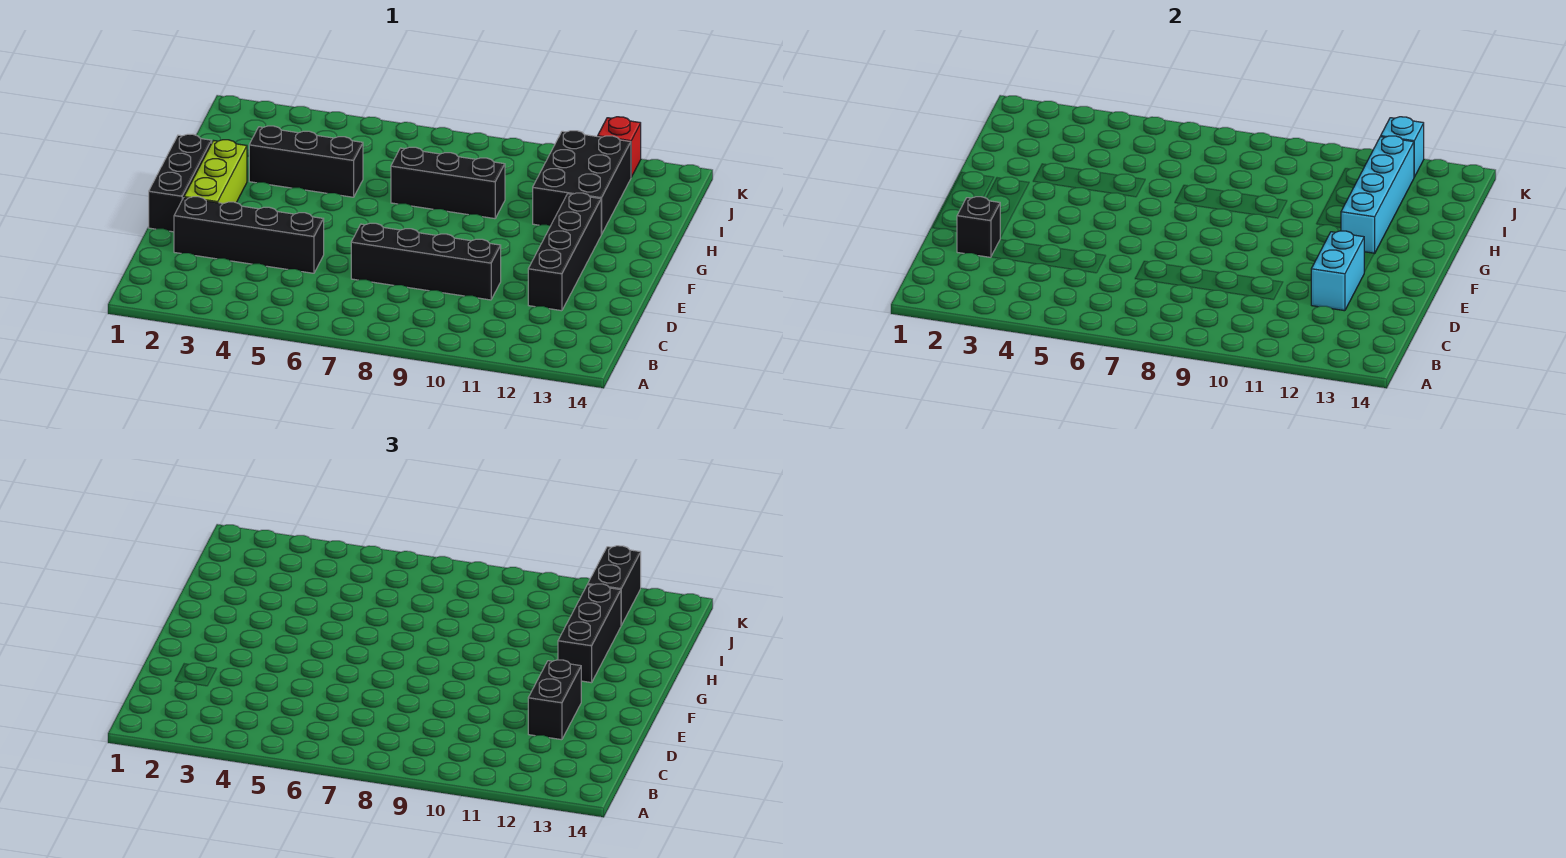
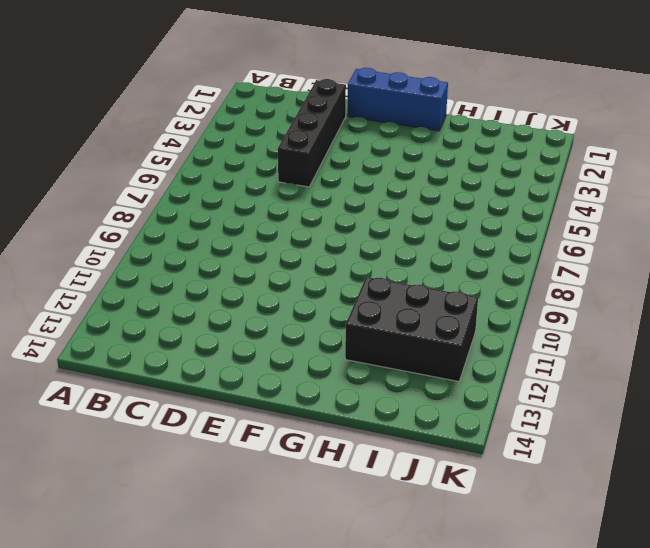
blue 1x3 brick [347,68,448,131] -> black 1x3 brick [149,134,212,232]
none -> black 1x4 brick [351,223,501,300]
none -> black 1x4 brick [528,193,601,311]
none -> lime 1x3 brick [184,140,247,203]

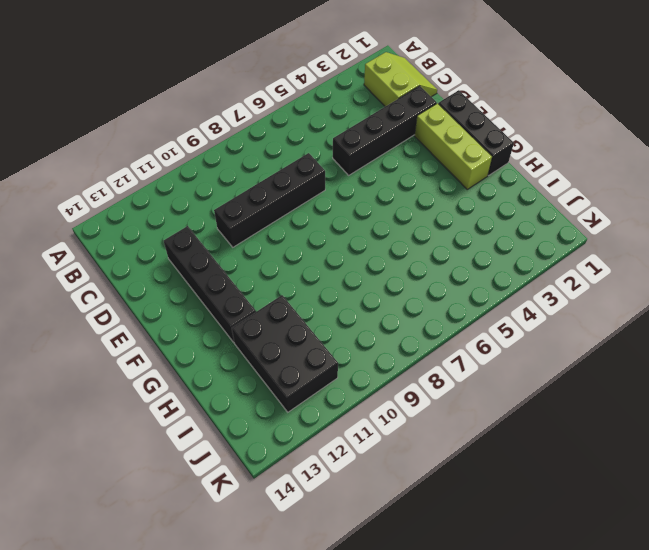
lime 2x2 slope [364,52,437,107] -> none
none -> black 1x3 brick [249,126,363,197]
none -> black 1x3 brick [391,147,505,219]
none -> red 1x1 brick [598,117,641,177]

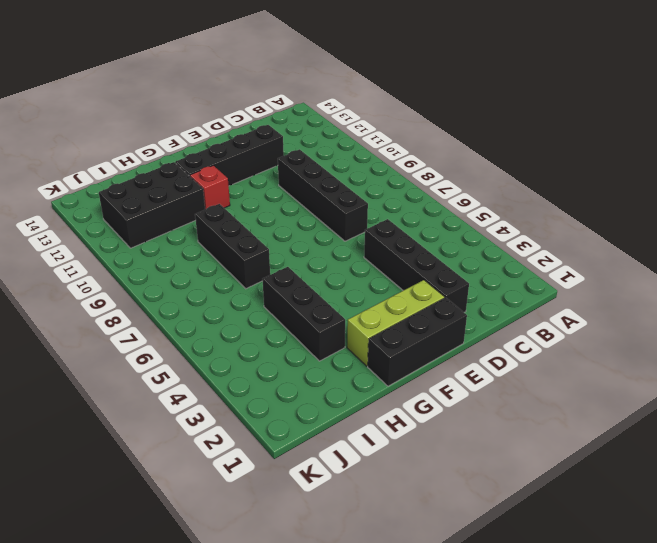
red 1x1 brick [190,165,230,210] -> red 1x1 brick moved to [598,117,641,177]
none -> black 1x1 brick [957,197,1000,257]
none -> cyan 1x2 brick [1311,231,1364,311]
none -> cyan 1x4 brick [1341,136,1414,254]

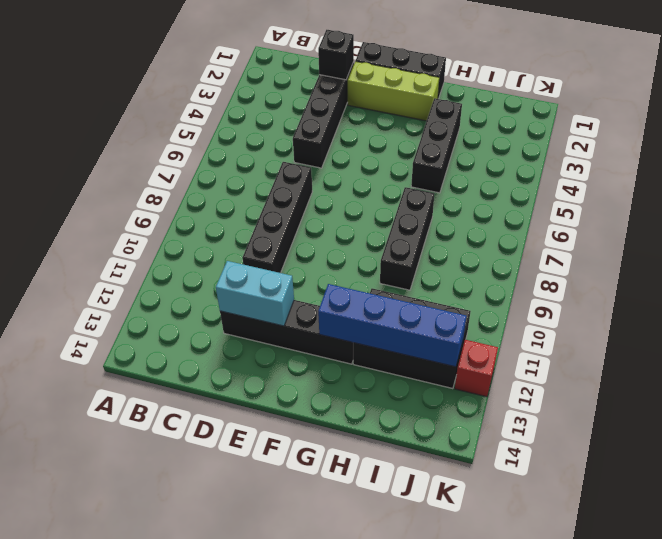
blue 1x4 brick [318,284,466,367] -> cyan 1x4 brick [1341,136,1414,254]
none -> cyan 1x1 brick [1381,117,1424,177]
none -> black 1x2 brick [528,660,581,740]
none -> black 1x3 brick [558,584,621,683]

